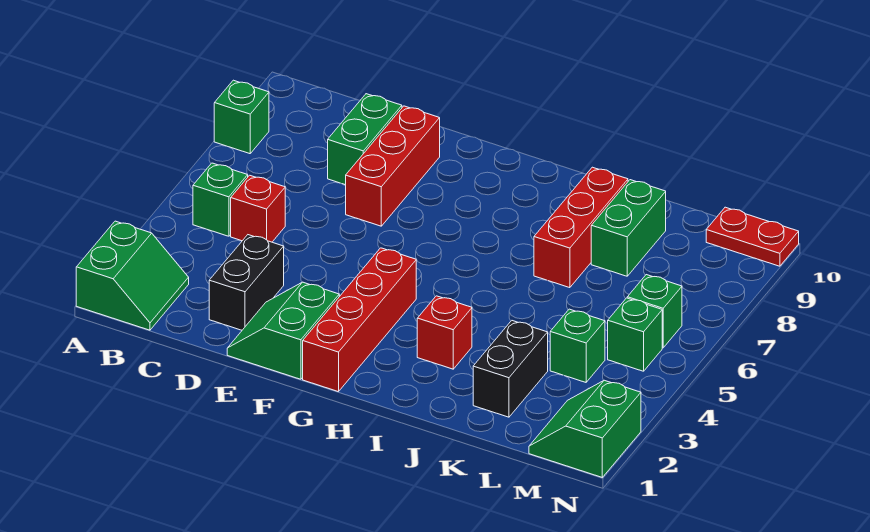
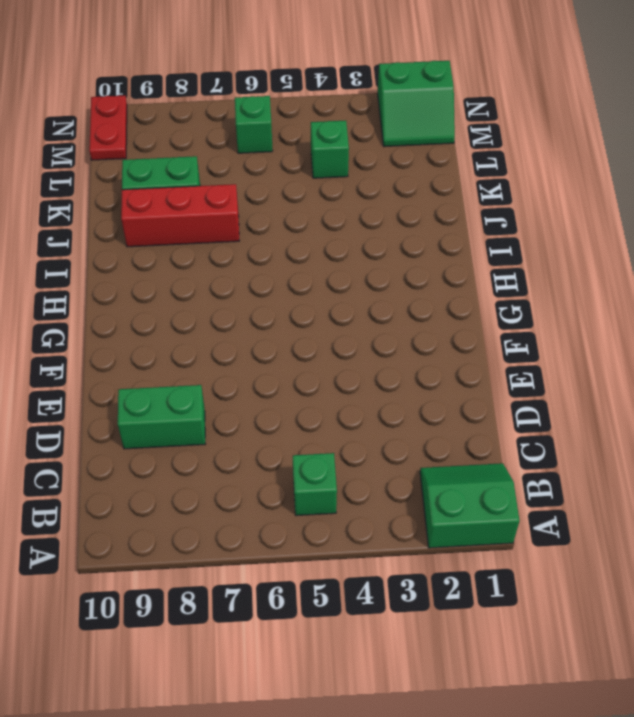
none -> green 1x1 brick [214,80,269,154]
none -> red 1x1 brick [231,175,285,242]
none -> black 1x2 brick [209,235,284,330]

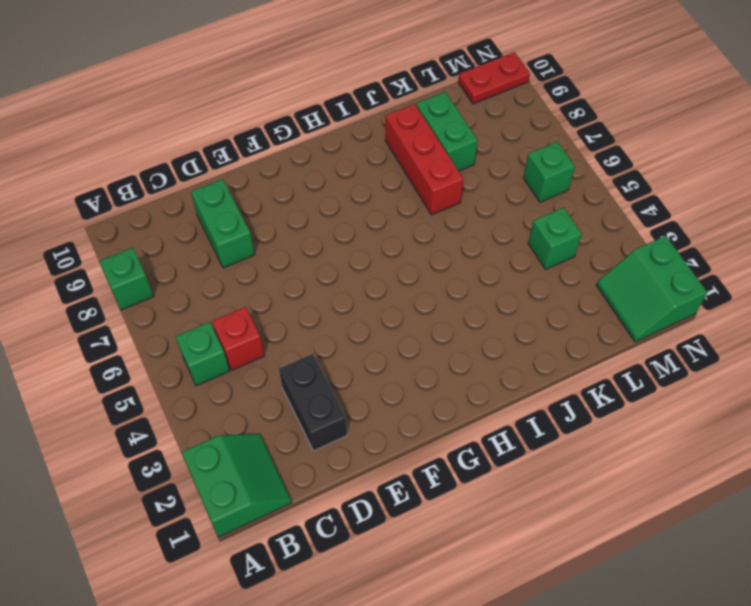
none -> green 2x2 slope [227,282,339,379]
none -> red 1x3 brick [346,106,440,226]
none -> red 1x4 brick [303,248,416,392]

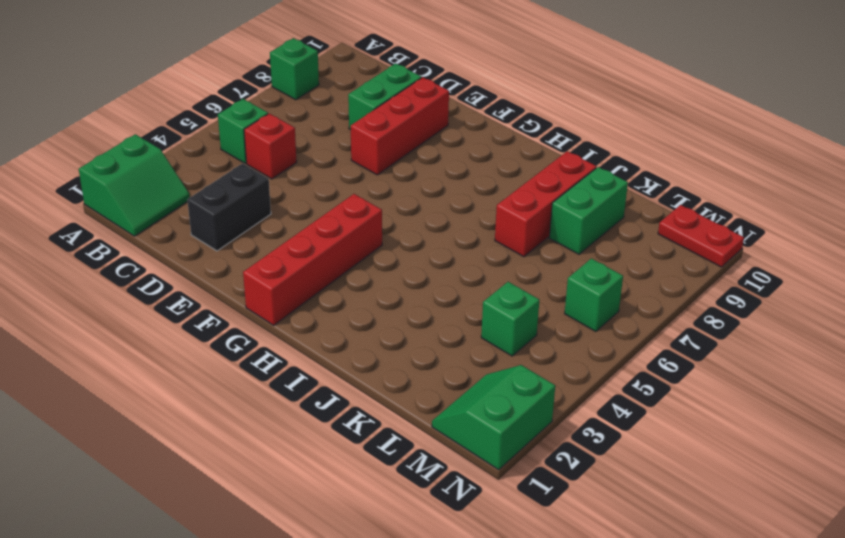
none -> green 2x2 slope [227,282,339,379]
none -> red 1x1 brick [417,296,472,369]
none -> black 1x2 brick [473,321,548,417]

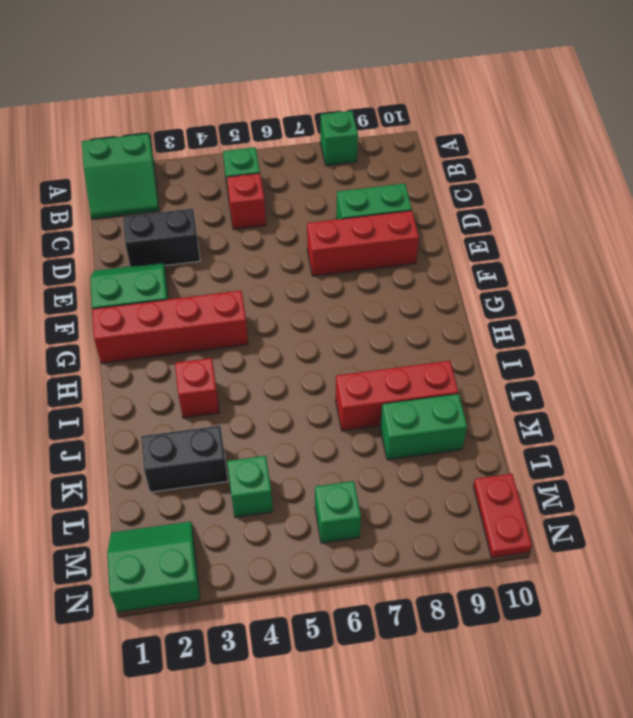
none -> green 1x1 brick [608,298,662,371]

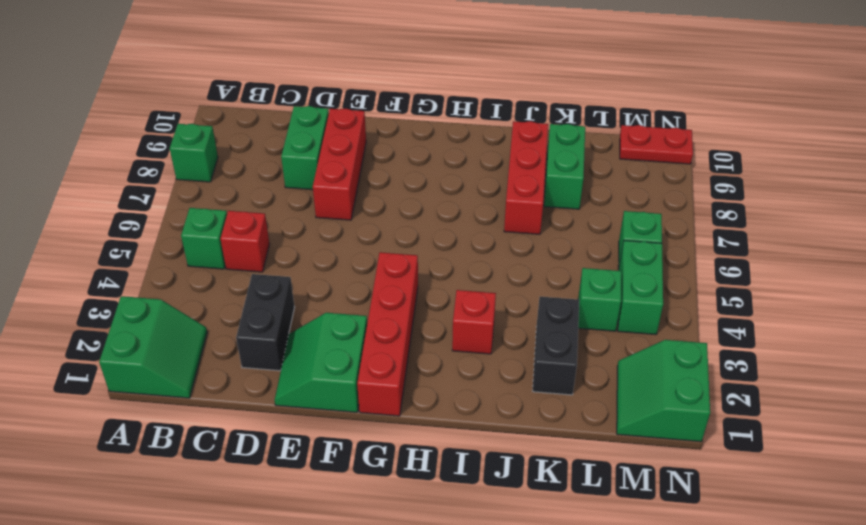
green 1x2 brick [618,240,663,335] -> green 1x1 brick [608,298,662,371]

